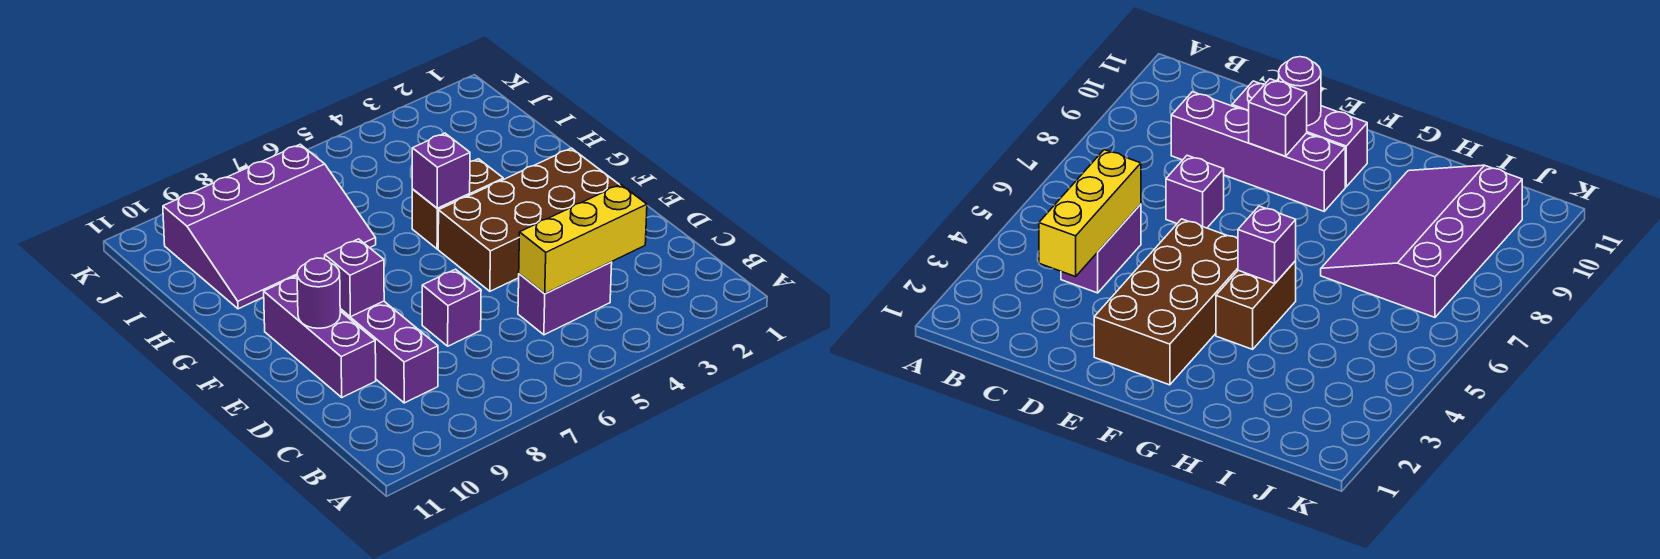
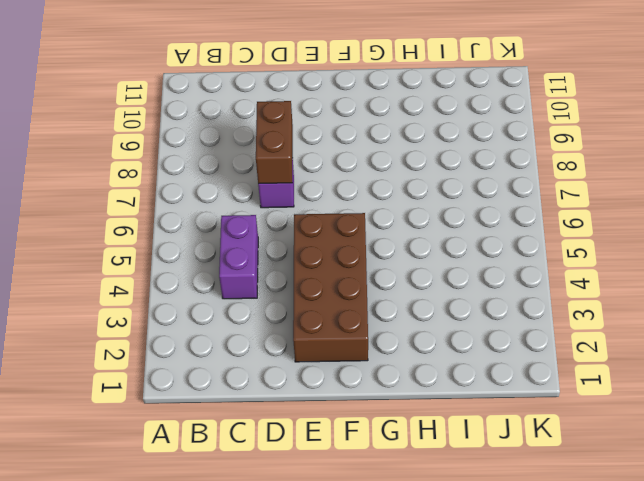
brown 1x2 brick [256,101,293,184] -> brown 1x2 brick moved to [412,159,503,249]
none -> purple 1x4 brick [340,301,438,403]
none -> purple 1x3 brick [264,276,376,397]

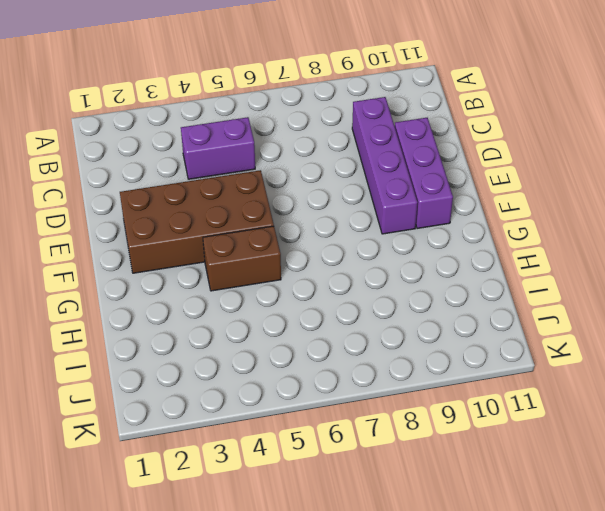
none -> purple 1x1 brick [422,269,481,346]
none -> purple 3x4 slope [163,144,376,309]

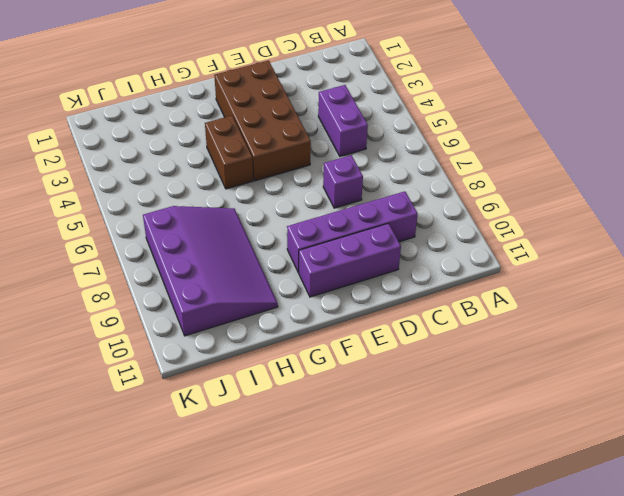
none -> yellow 1x3 brick [519,184,647,294]
none -> purple 1x1 brick [325,239,384,317]

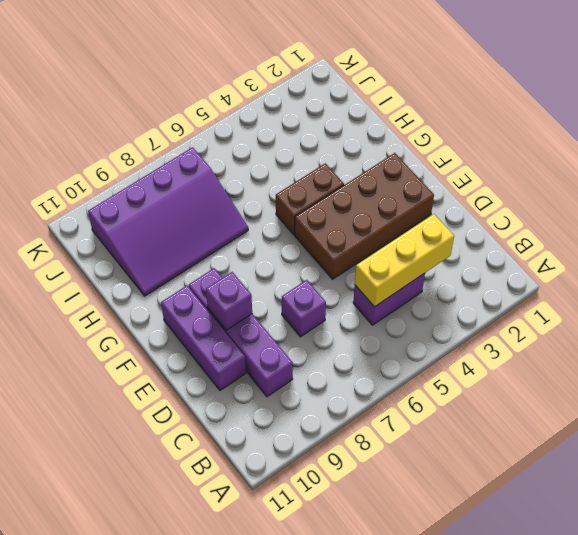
none -> purple 1x1 round brick [297,258,340,328]
none -> purple 1x1 brick [412,133,470,208]

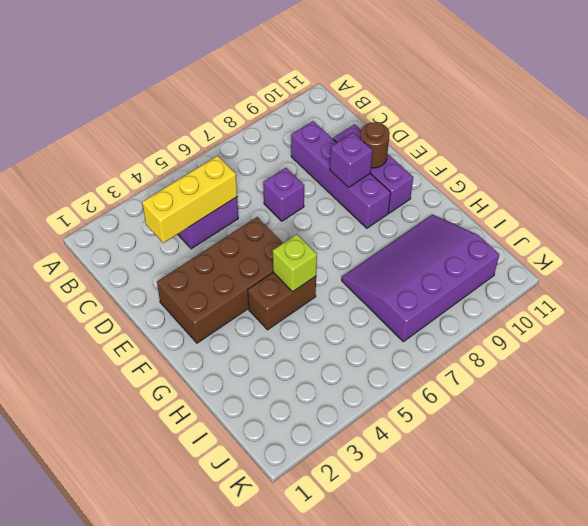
brown 1x1 round brick [360,122,390,168] -> purple 1x1 round brick [297,258,340,328]
lime 1x1 brick [273,234,317,292] -> purple 1x1 brick [412,133,470,208]

